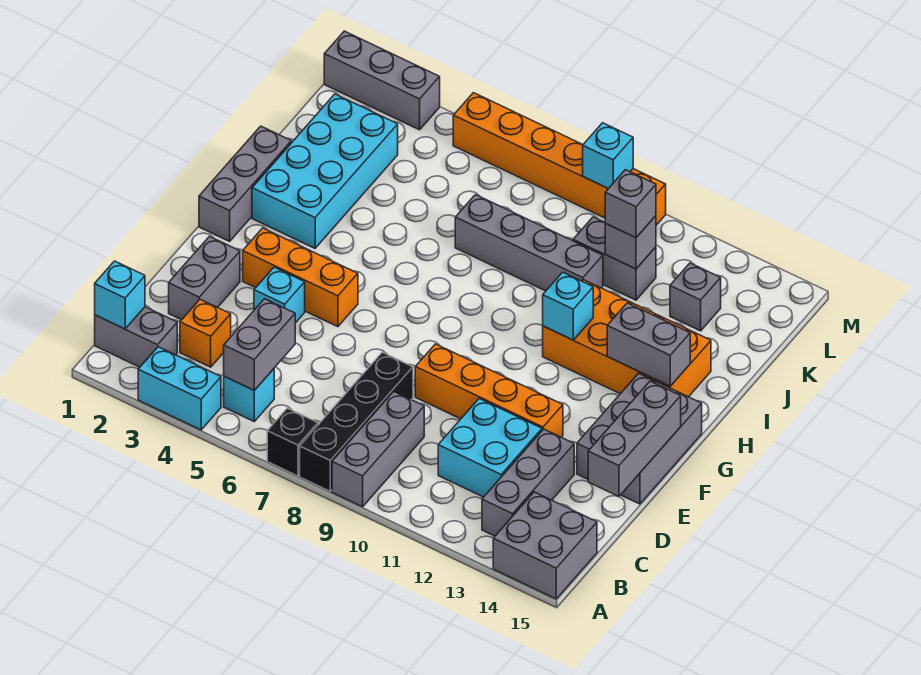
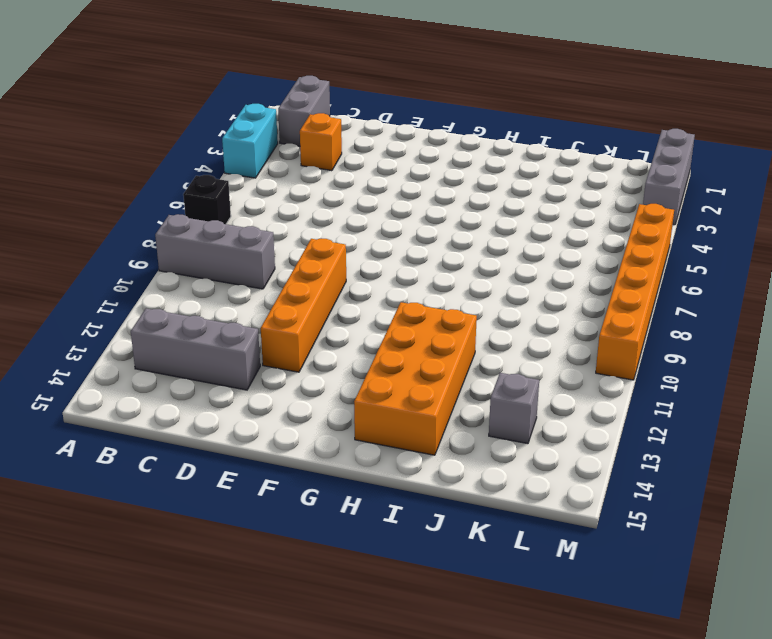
none -> black 1x4 brick [300,352,413,491]
none -> grey 2x2 brick [493,492,597,599]
none -> cyan 1x1 brick [224,369,274,421]
none -> cyan 2x2 brick [438,399,542,497]

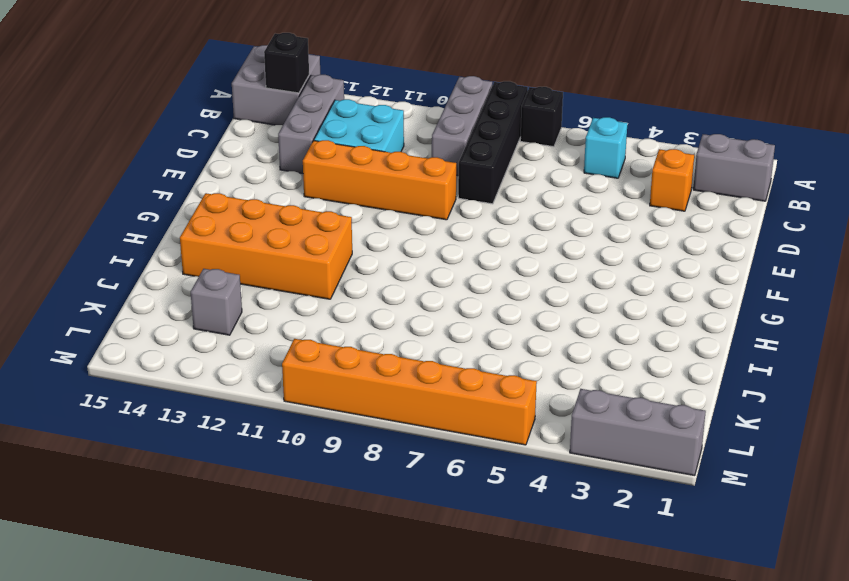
black 1x1 brick [264,33,309,93] -> none
none -> cyan 1x2 brick [138,347,221,430]
none -> grey 1x2 brick [169,237,240,320]
none -> cyan 1x1 brick [254,267,305,323]
none -> grey 2x3 brick [577,373,702,504]

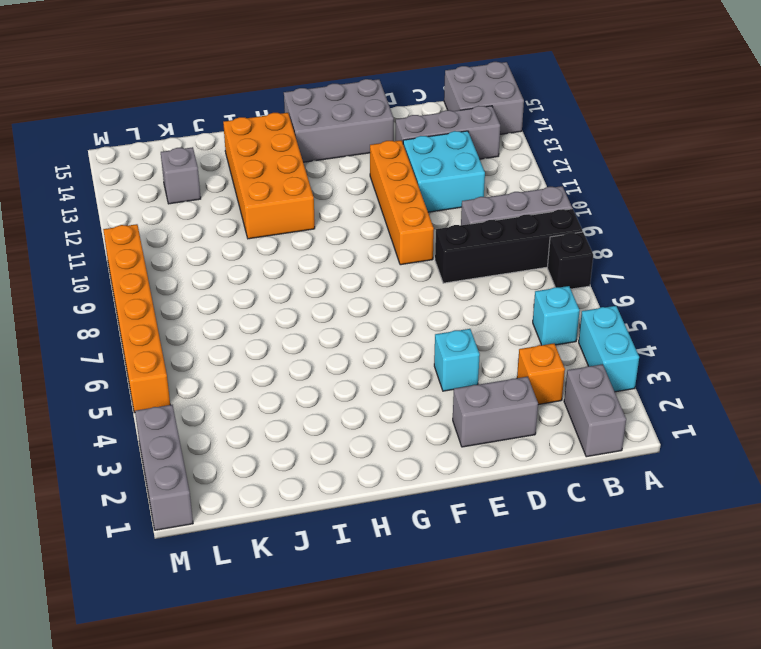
none -> orange 1x3 brick [243,228,358,327]
none -> grey 1x3 brick [199,126,291,241]
none -> cyan 2x4 brick [252,94,398,248]
none -> grey 1x4 brick [455,195,603,291]

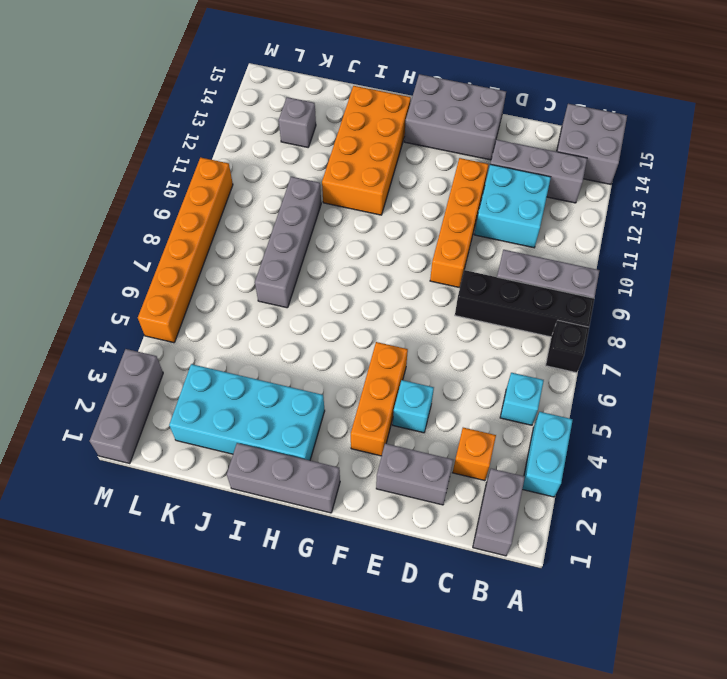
none -> grey 1x2 brick [573,217,656,300]
none -> cyan 1x1 brick [95,261,145,329]
none -> grey 1x2 brick [224,299,295,390]
none -> grey 1x3 brick [588,381,681,497]

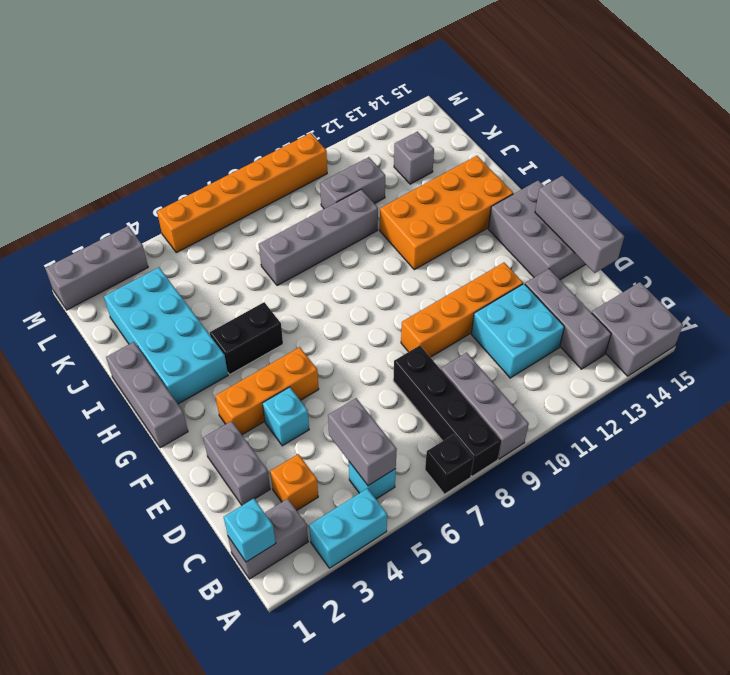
black 1x2 brick [210,302,283,374] -> none
none -> cyan 1x1 brick [543,272,593,340]
none -> grey 1x2 brick [607,303,690,386]
none -> grey 1x1 brick [605,216,656,269]
none -> cyan 1x1 brick [583,123,633,189]

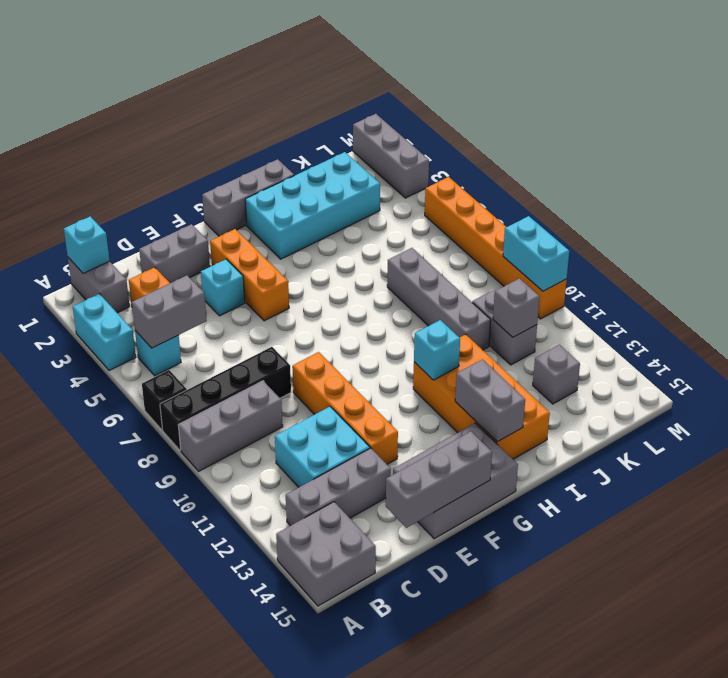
cyan 1x2 brick [503,216,569,291] -> cyan 1x1 brick [583,123,633,189]
none -> grey 1x1 brick [605,170,656,238]

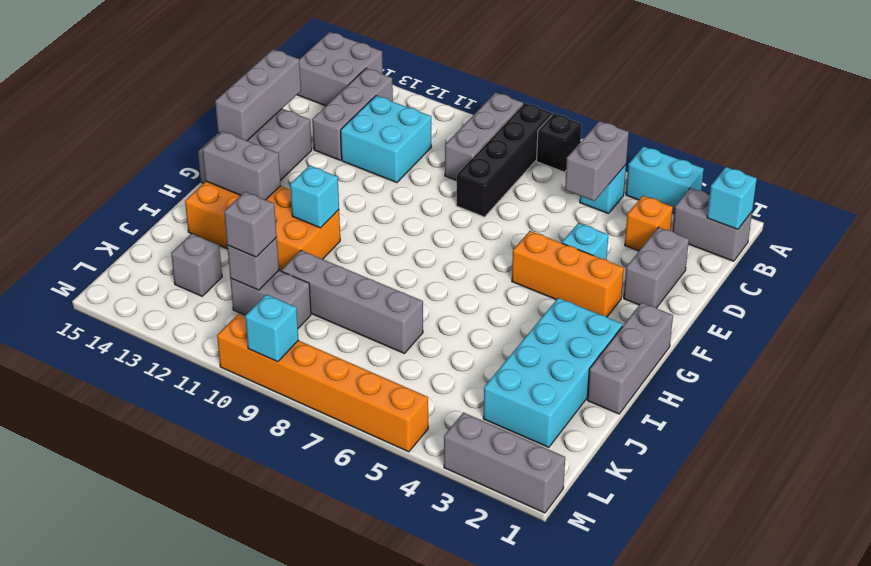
none -> orange 1x4 brick [415,344,563,437]

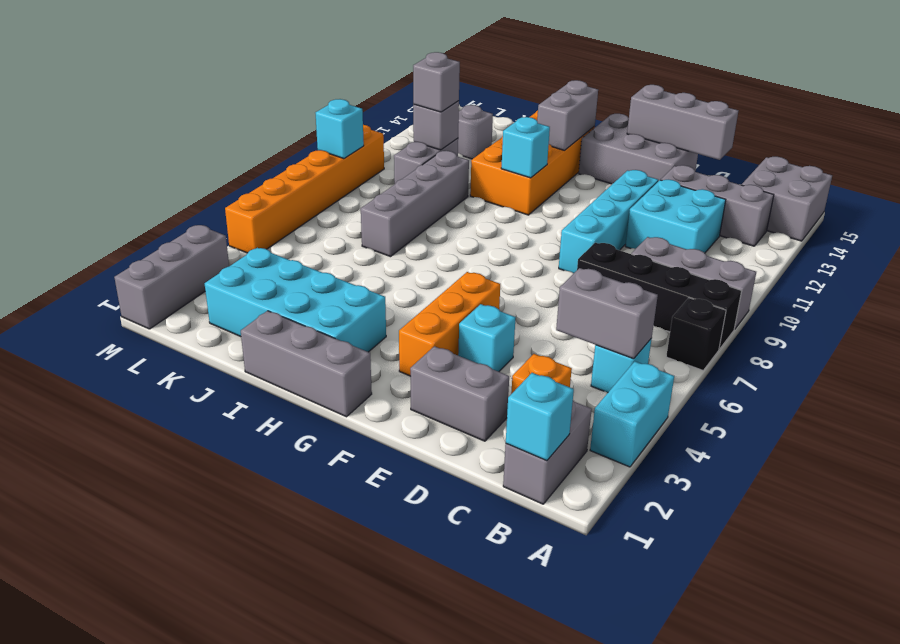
cyan 1x4 brick [559,170,658,273] -> orange 1x4 brick [415,344,563,437]

